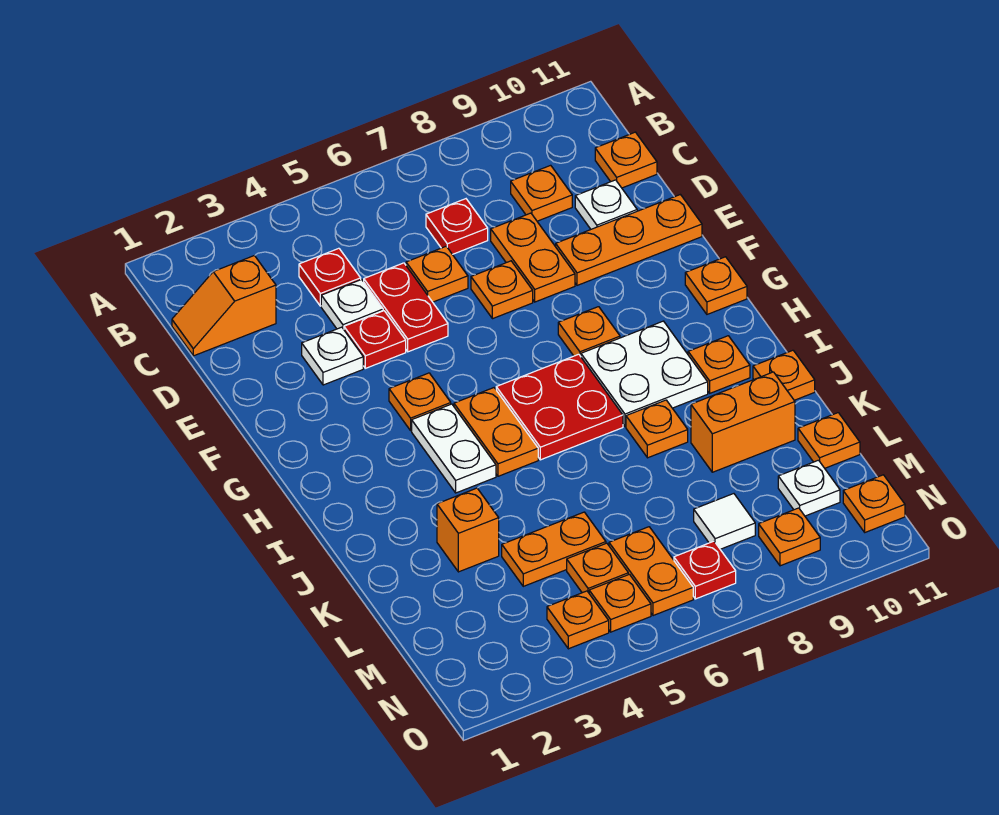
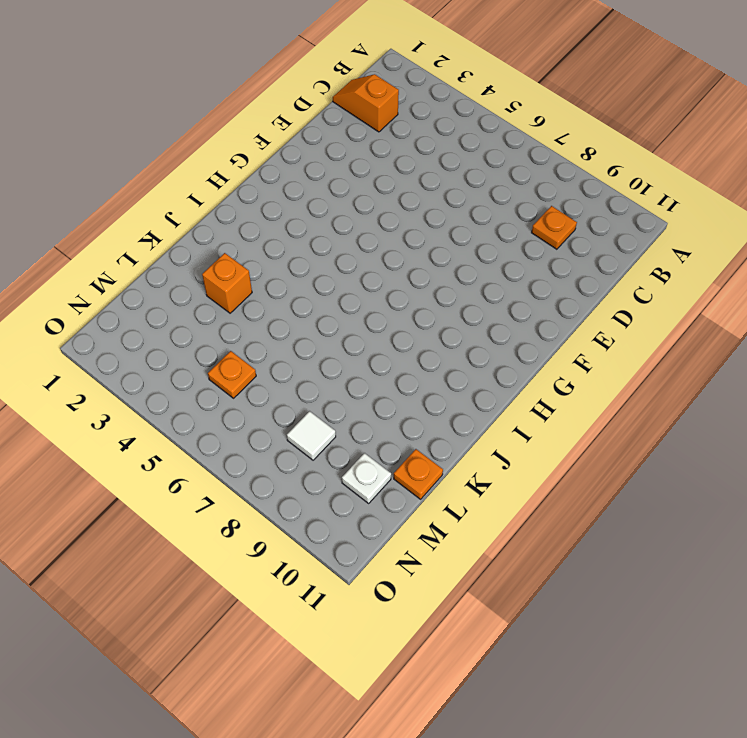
none -> red 1x1 plate [299,248,361,306]
none -> red 1x1 plate [426,199,488,254]
none -> orange 1x1 plate [595,132,657,188]
none -> white 1x1 plate [321,280,383,329]

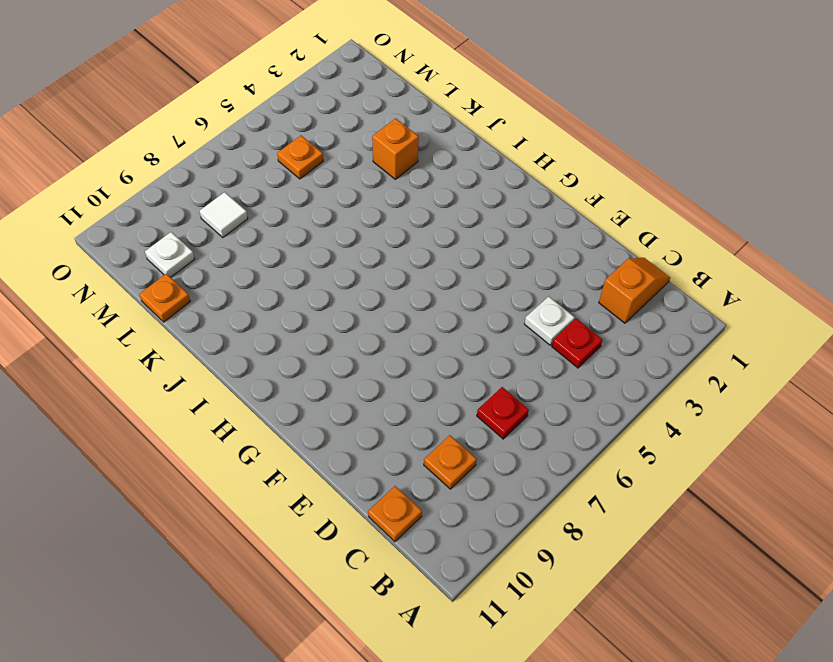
none -> red 1x2 plate [364,263,448,352]
none -> orange 1x1 plate [406,246,468,302]
none -> orange 1x2 plate [491,213,575,302]
none -> white 1x1 plate [575,180,637,229]

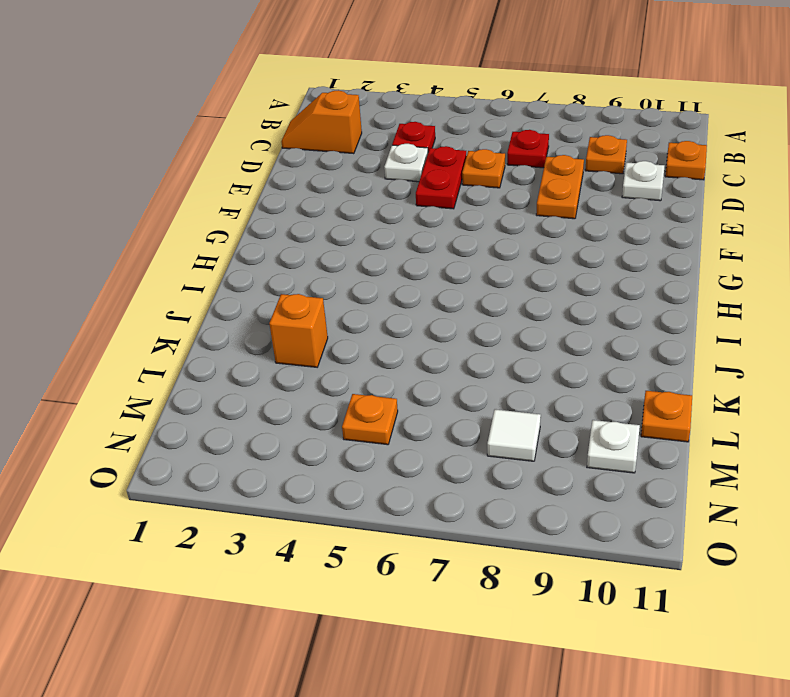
none -> white 1x1 plate [302,327,363,385]
none -> red 1x1 plate [344,311,406,368]
none -> orange 1x1 plate [471,261,533,319]
none -> orange 1x3 plate [556,195,702,285]

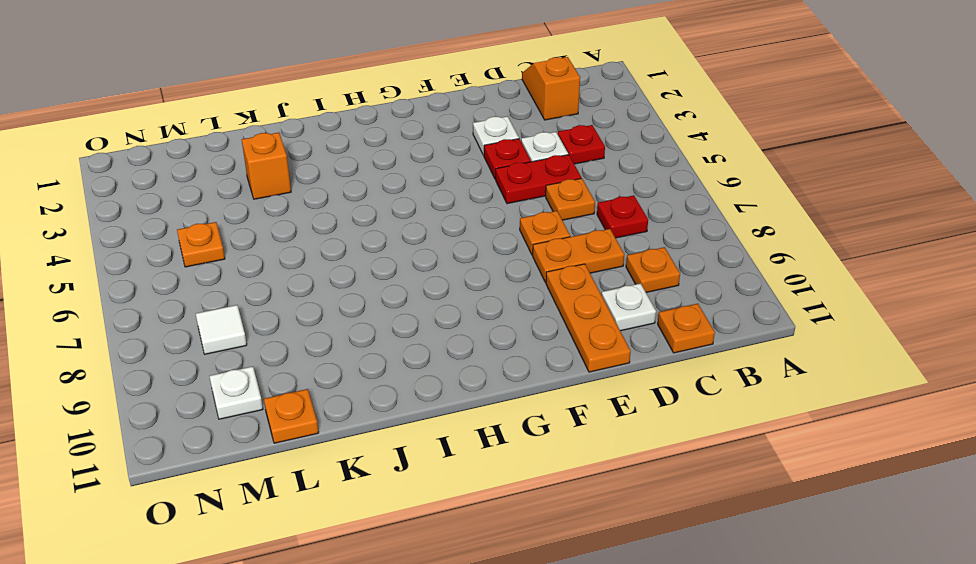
none -> orange 1x1 plate [389,373,451,430]
none -> orange 1x1 plate [558,307,620,356]
none -> orange 1x1 plate [685,257,747,314]
none -> white 1x2 plate [412,404,496,493]

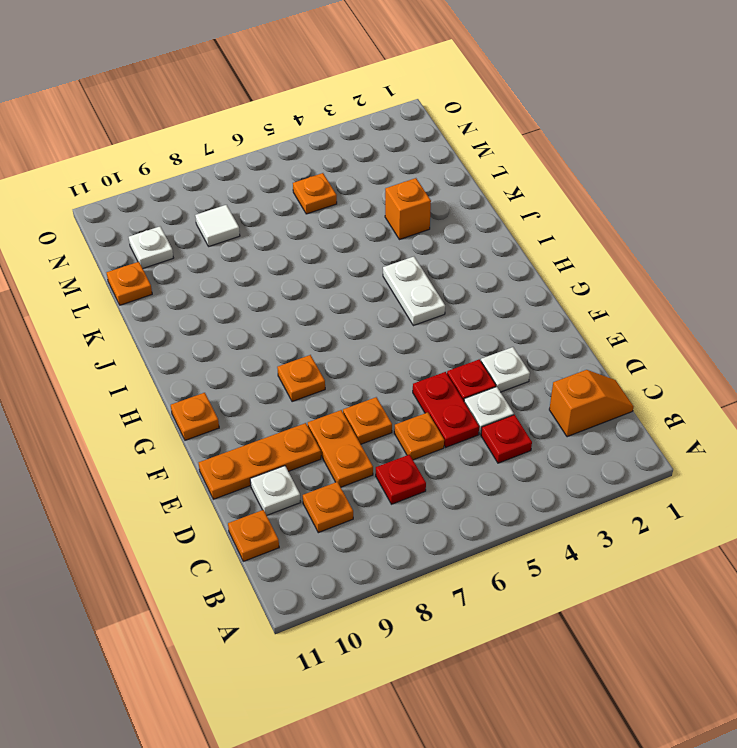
none -> orange 1x1 plate [389,373,451,430]
none -> orange 1x2 plate [454,388,538,476]
none -> red 2x2 plate [496,354,623,460]
none -> white 2x2 plate [581,321,708,427]

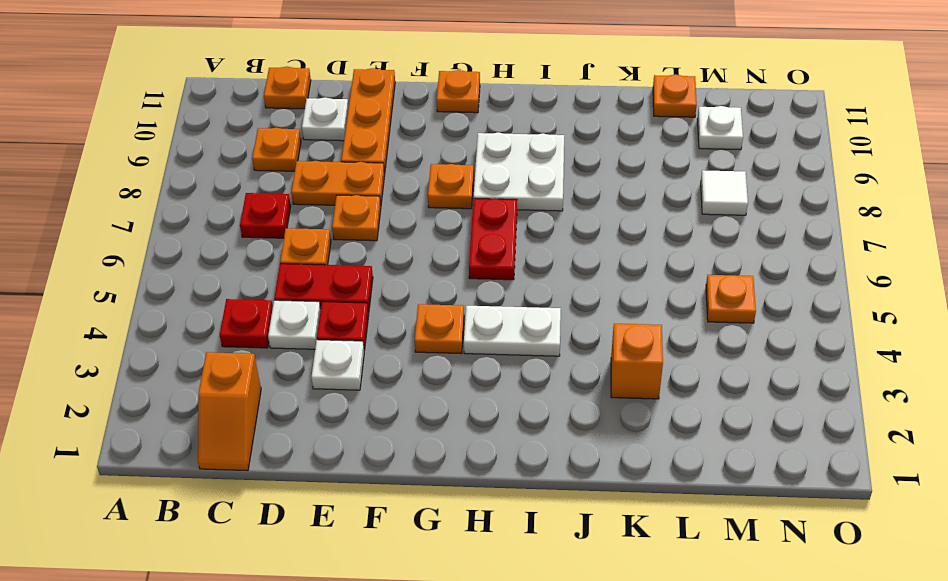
red 1x2 plate [469,198,517,280] -> red 2x2 plate [496,354,623,460]
none -> orange 1x2 plate [454,388,538,476]
none -> orange 1x1 plate [688,336,750,393]
none -> orange 1x1 plate [626,400,688,458]
none -> orange 1x1 plate [753,350,815,400]

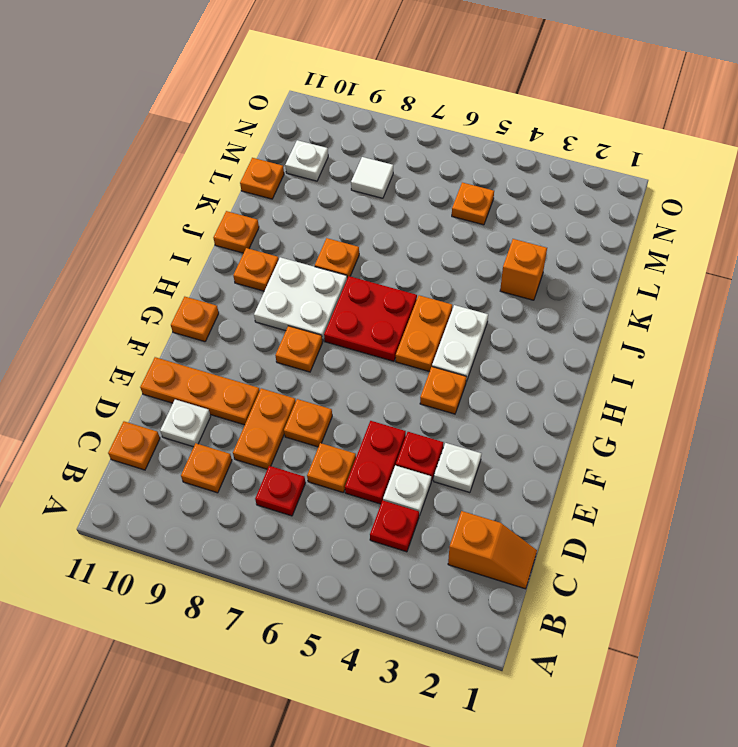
none -> orange 1x2 brick [691,372,795,472]
none -> orange 1x2 plate [502,512,606,586]
none -> orange 1x2 plate [609,527,693,616]
none -> orange 1x1 plate [547,591,609,649]

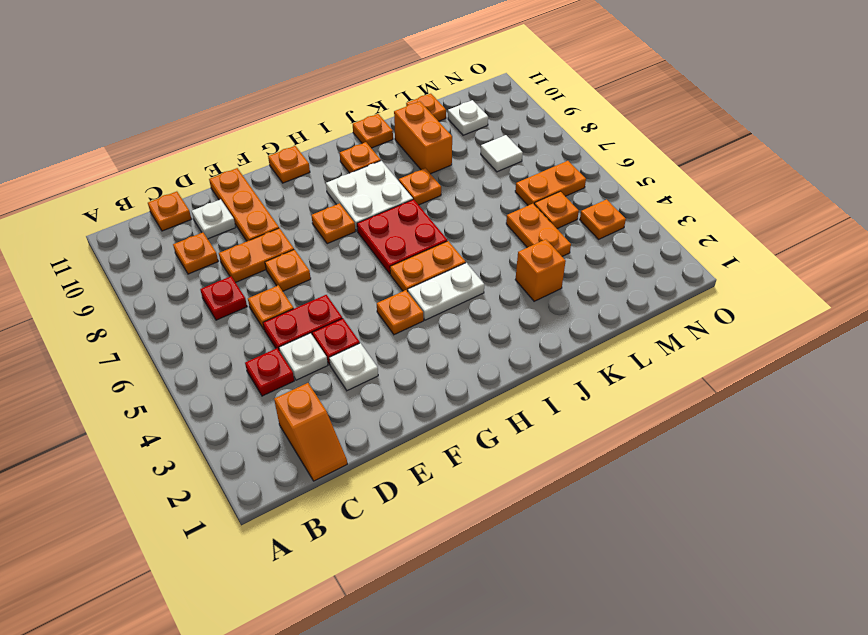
none -> orange 1x1 plate [589,574,651,632]
none -> red 1x1 plate [674,541,736,599]
none -> orange 1x1 plate [759,508,820,566]
none -> orange 1x1 plate [843,475,905,532]

